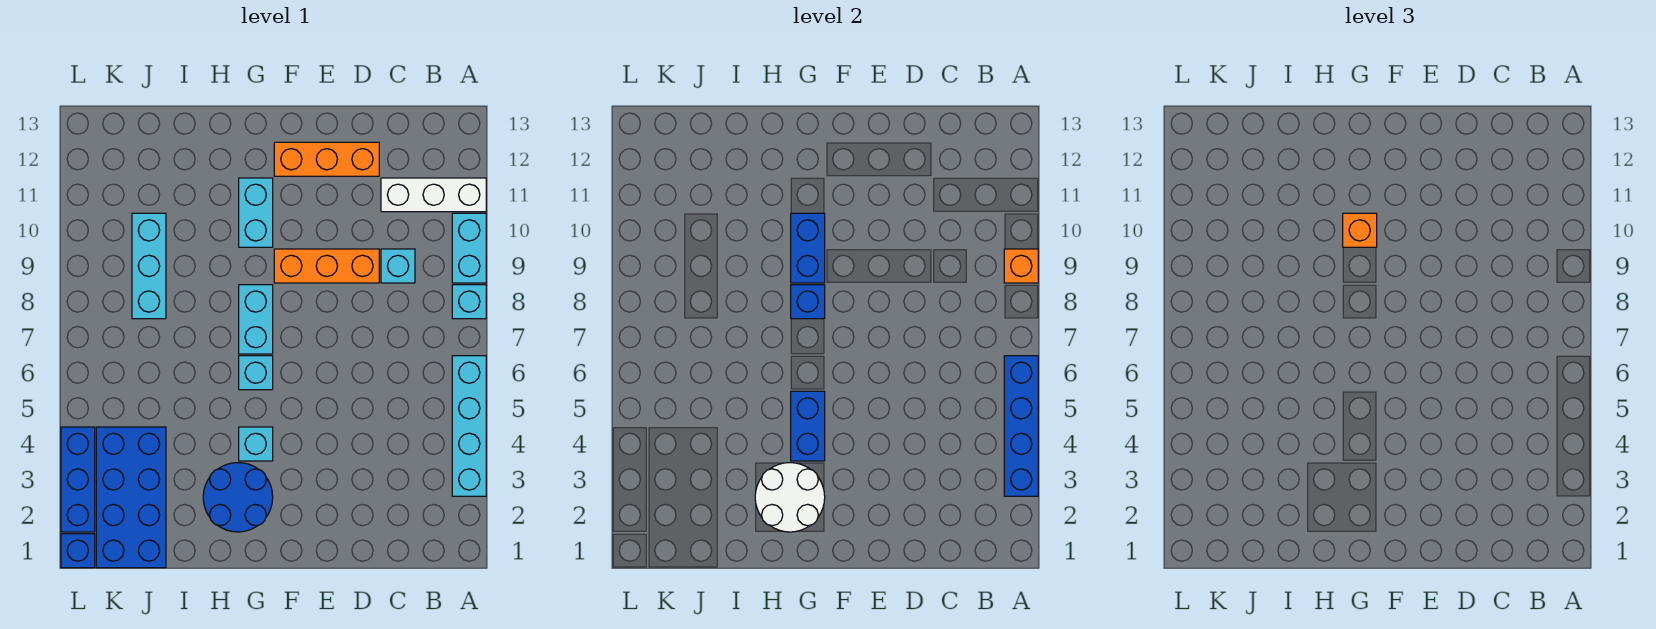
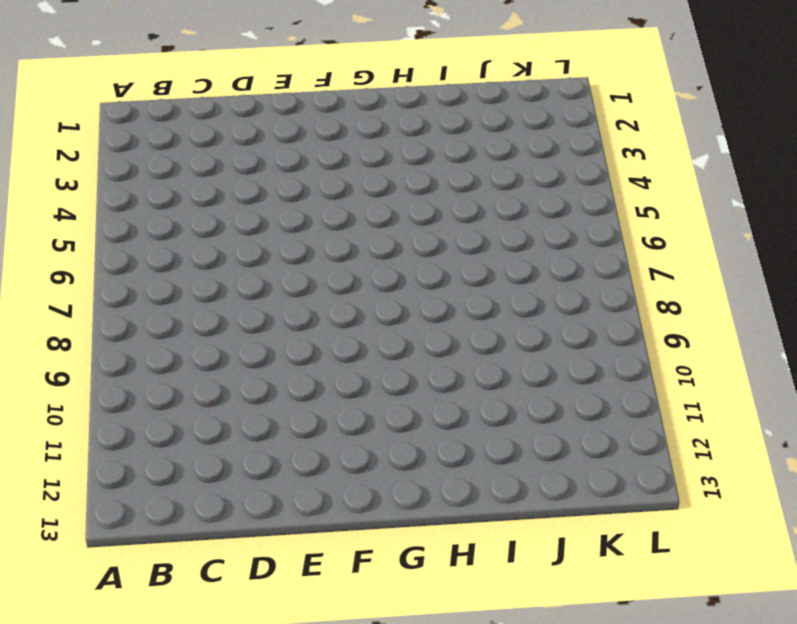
none -> cyan 1x4 brick [452,356,486,496]
none -> cyan 1x1 brick [452,285,486,319]
none -> cyan 1x2 brick [452,213,486,283]

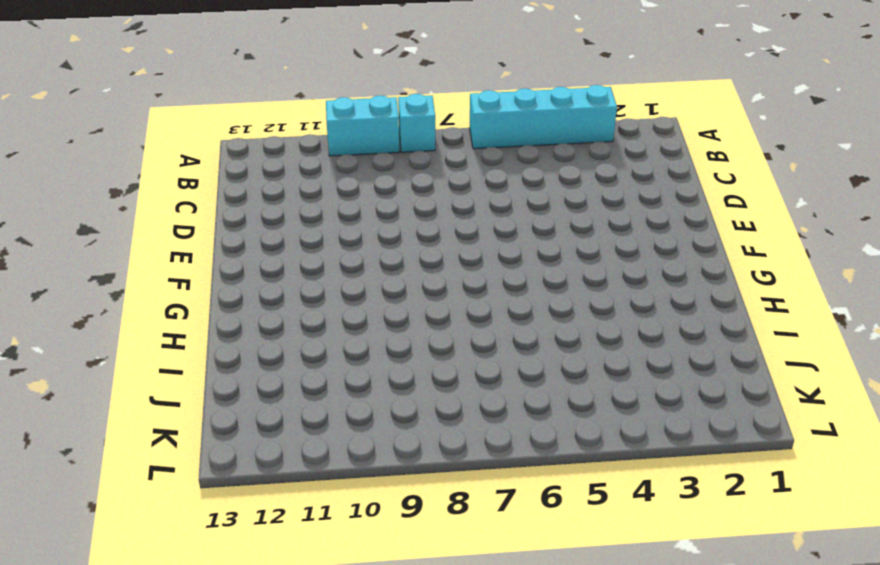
none -> white 1x3 brick [381,178,486,212]
none -> cyan 1x1 brick [381,249,415,283]
none -> orange 1x3 brick [274,249,379,283]

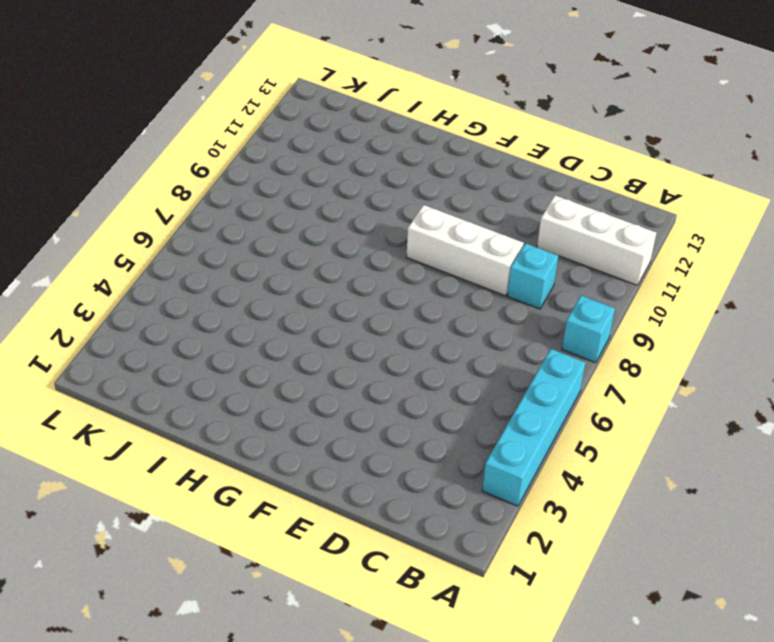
white 1x3 brick [406,205,524,296] -> orange 1x3 brick [274,249,379,283]
none -> cyan 1x2 brick [452,213,486,283]
none -> orange 1x3 brick [274,142,379,176]
none -> blue 2x2 round brick [203,463,273,532]

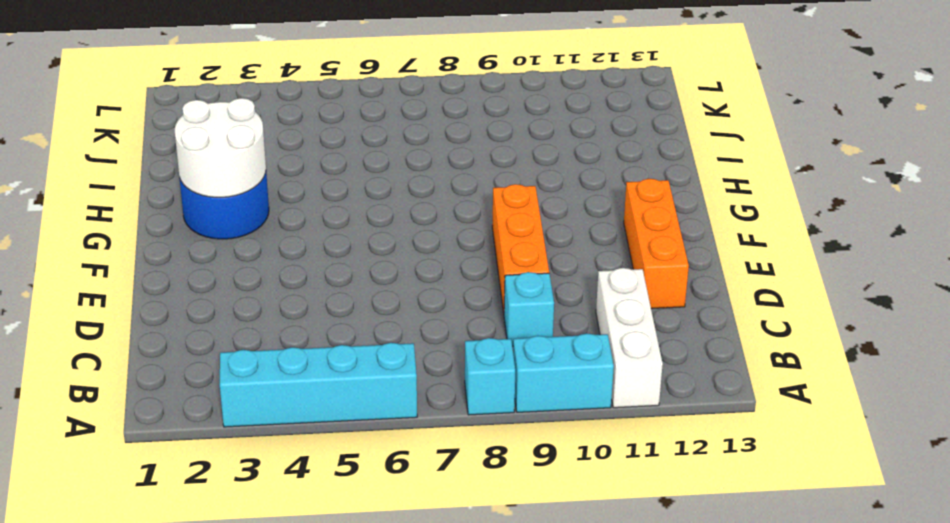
none -> cyan 1x1 brick [239,427,273,461]
none -> cyan 1x1 brick [239,356,273,390]
none -> cyan 1x2 brick [239,285,273,354]

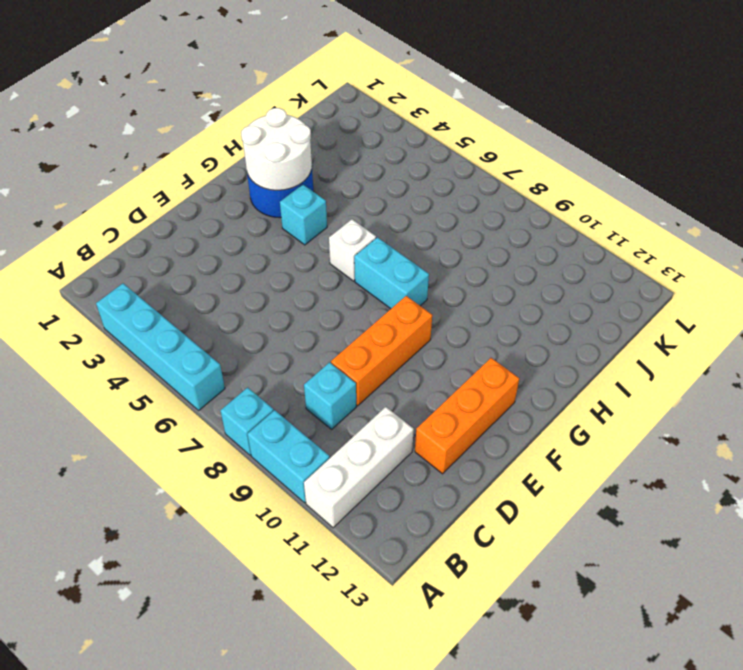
white 1x1 brick [329,219,376,281] -> cyan 1x1 brick [239,356,273,390]
none -> cyan 1x2 brick [239,178,273,247]
none -> blue 2x4 brick [96,427,166,568]
none -> cyan 1x3 brick [132,213,166,319]

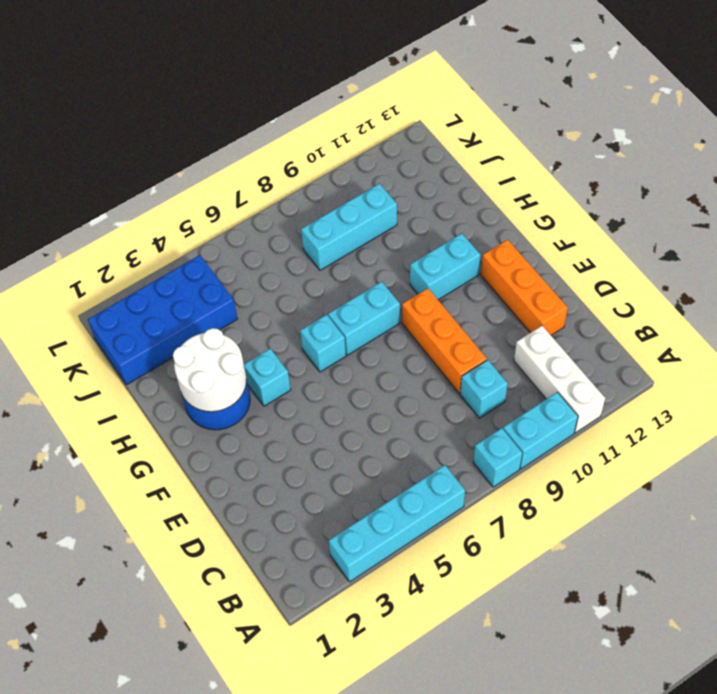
none -> blue 1x1 brick [61,534,95,568]
none -> blue 1x3 brick [61,427,95,532]
none -> blue 1x4 brick [1004,356,1038,496]

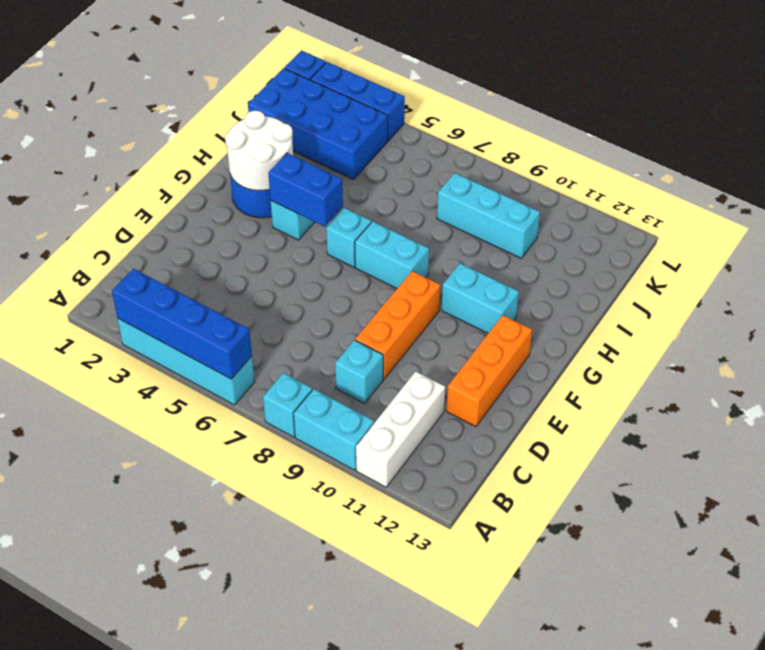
none -> orange 1x1 brick [1004,249,1038,283]
none -> blue 1x1 brick [791,285,825,319]
none -> blue 1x2 brick [791,213,825,283]

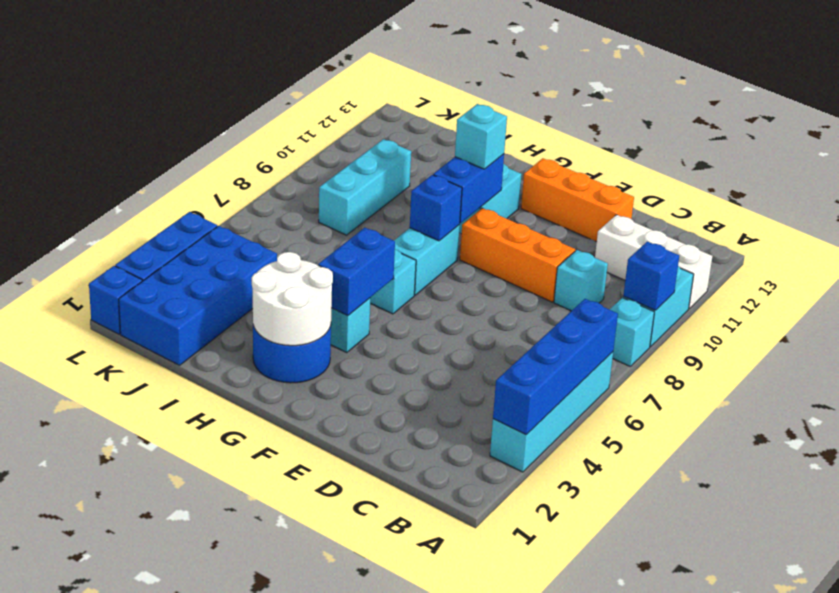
blue 1x1 brick [623,242,679,310] -> orange 1x1 brick [1004,249,1038,283]
cyan 1x1 brick [455,104,507,169] -> orange 1x1 brick [1343,213,1377,247]

